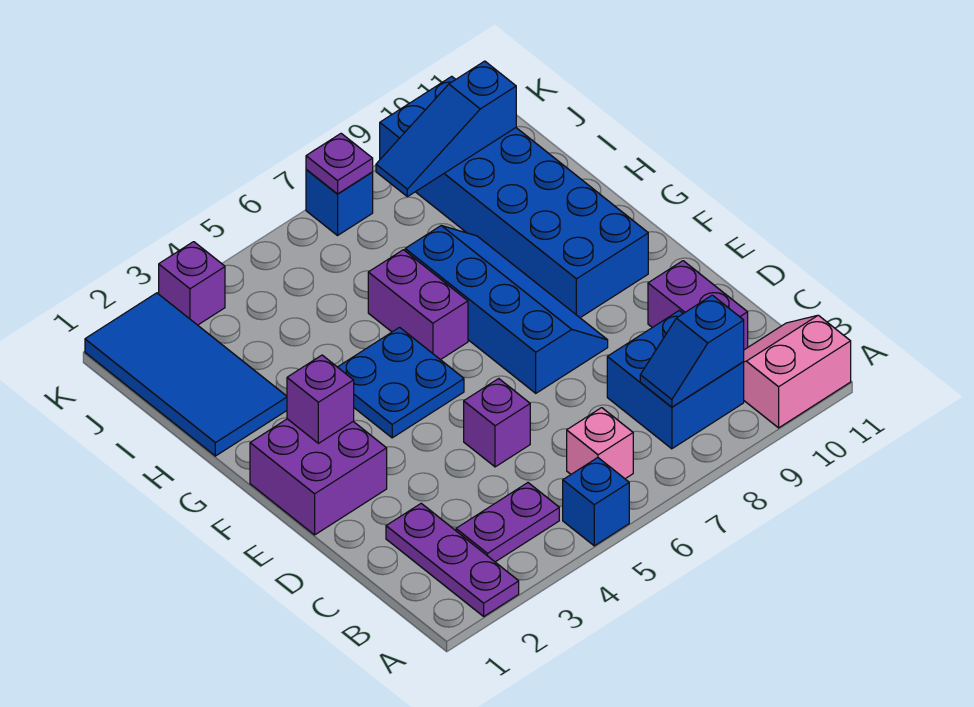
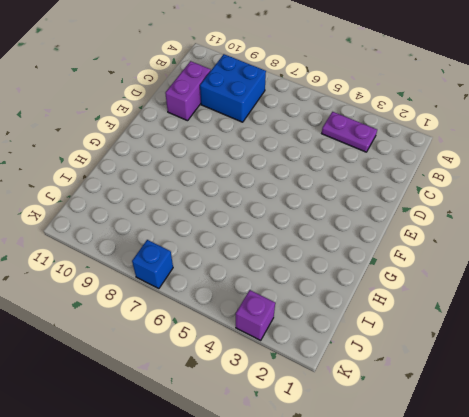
none -> purple 1x3 plate [386,503,519,616]
none -> blue 1x1 brick [563,458,629,546]
none -> pink 2x2 slope [744,315,851,428]

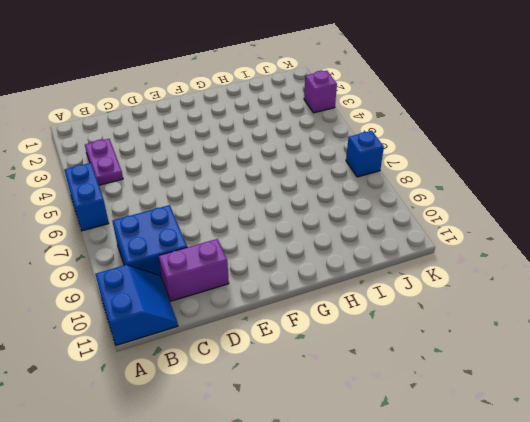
blue 1x2 brick [64,163,109,231] -> blue 1x1 brick [563,458,629,546]
blue 2x2 slope [95,265,178,345] -> pink 2x2 slope [744,315,851,428]
none -> purple 1x3 plate [386,503,519,616]
none -> pink 1x1 brick [567,408,633,479]
none -> purple 1x1 brick [464,379,530,467]

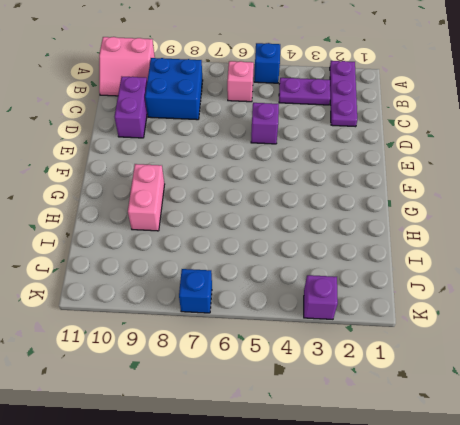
pink 1x2 brick [128,164,165,231] -> blue 2x6 brick [380,76,648,318]
none -> purple 2x2 brick [250,419,387,535]
none -> blue 2x4 slope [405,226,608,393]
none -> blue 2x2 plate [338,327,464,438]

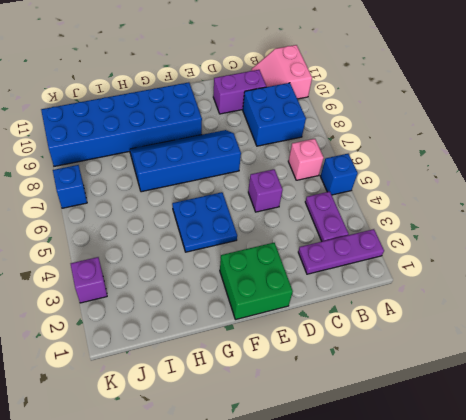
green 2x2 brick [220,243,293,320] -> purple 2x2 brick [250,419,387,535]
none -> purple 1x2 brick [368,250,468,360]
none -> blue 2x4 tile [85,293,287,456]
none -> blue 1x2 slope [640,295,744,407]

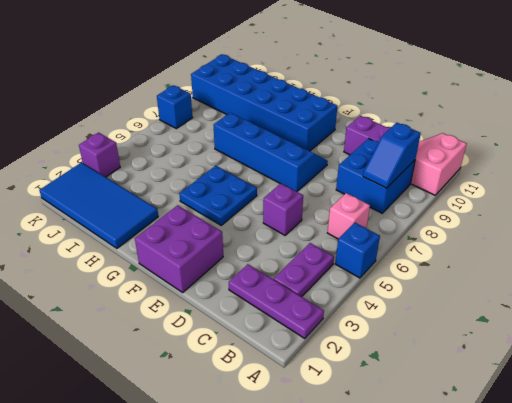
none -> purple 1x2 brick [368,250,468,360]
none -> purple 1x1 brick [287,355,354,443]
none -> blue 1x3 slope [376,61,516,197]

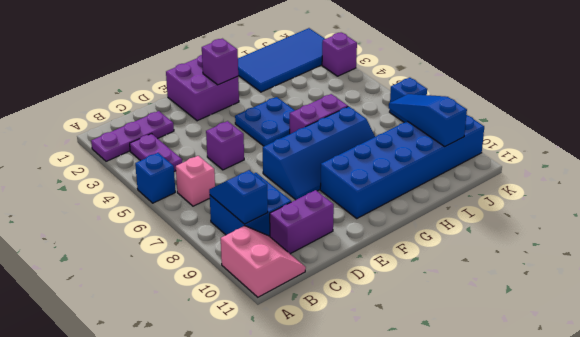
none -> purple 1x1 plate [306,133,373,194]

